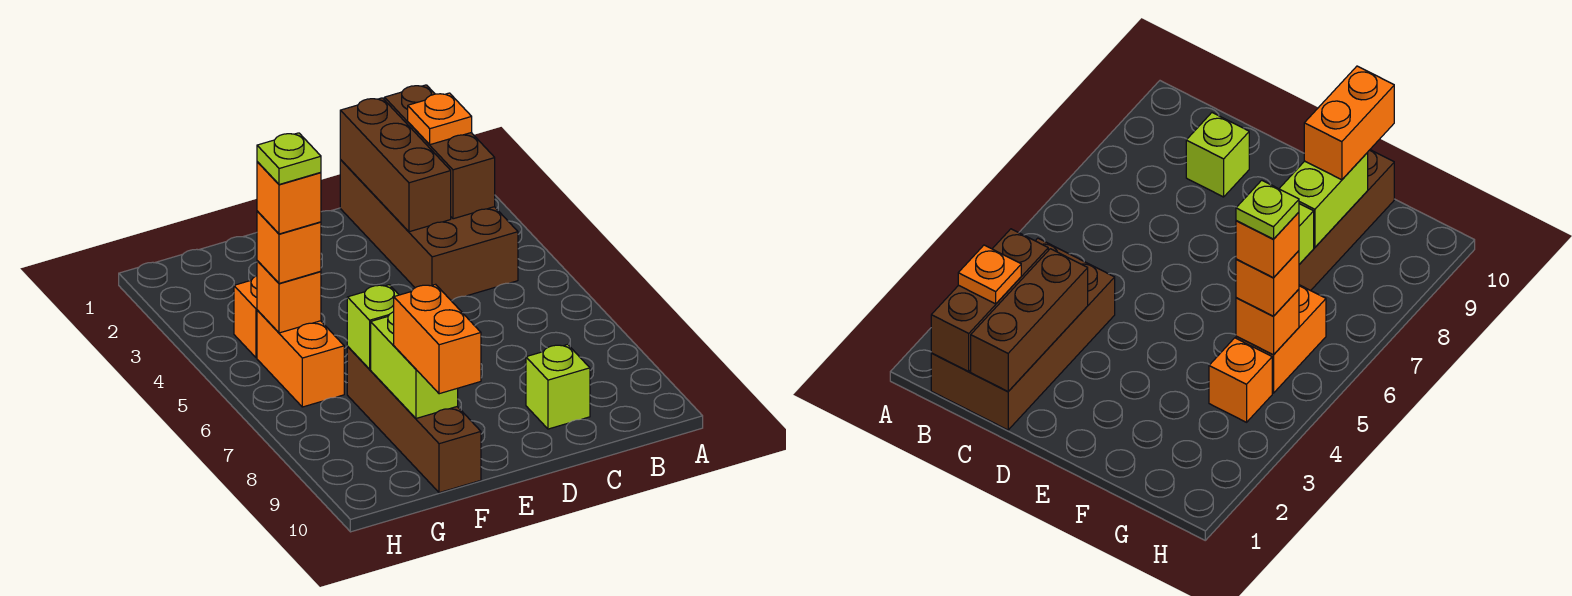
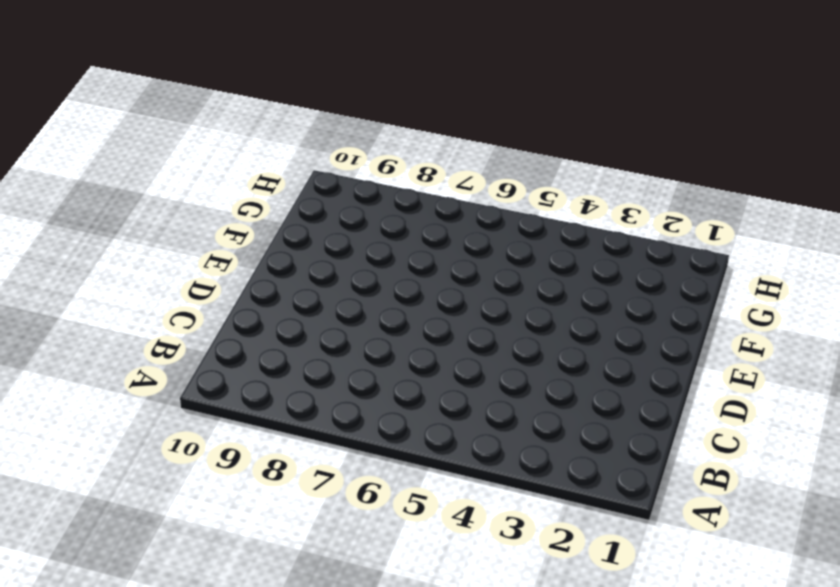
none -> brown 2x4 brick [340,160,518,300]
none -> lime 1x1 brick [526,344,590,429]
none -> brown 1x4 brick [347,347,481,493]

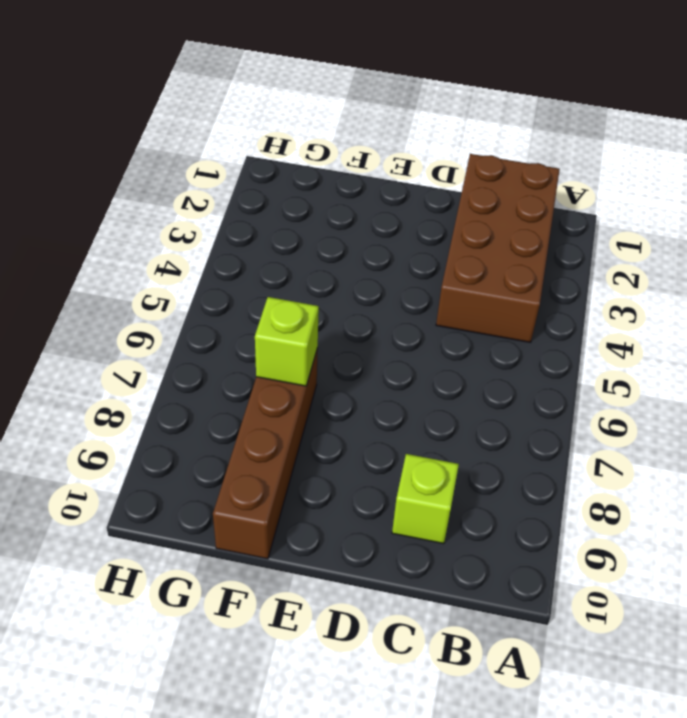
none -> orange 1x1 brick [234,276,257,358]
none -> orange 1x2 brick [257,310,344,407]
none -> brown 1x3 brick [384,85,495,219]

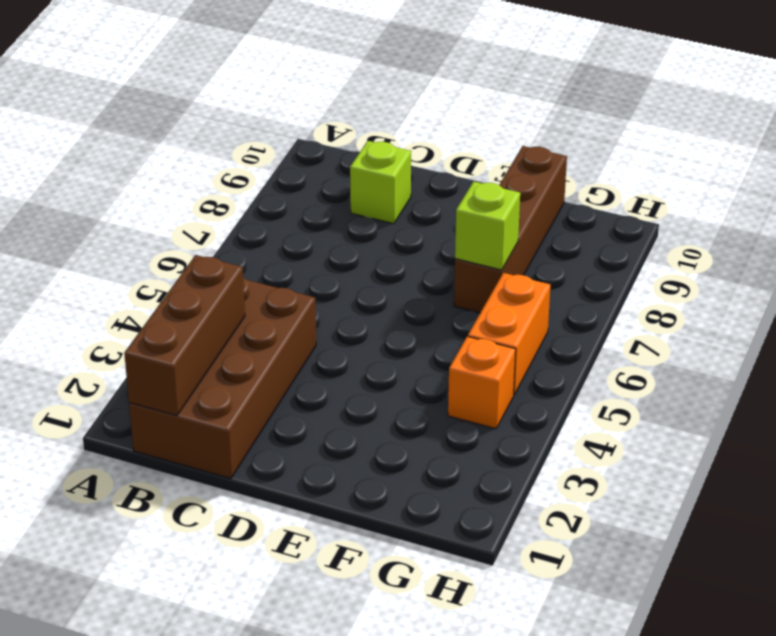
none -> brown 1x3 brick [340,98,451,232]
none -> lime 1x2 brick [371,312,458,418]
none -> orange 1x1 brick [257,261,321,333]

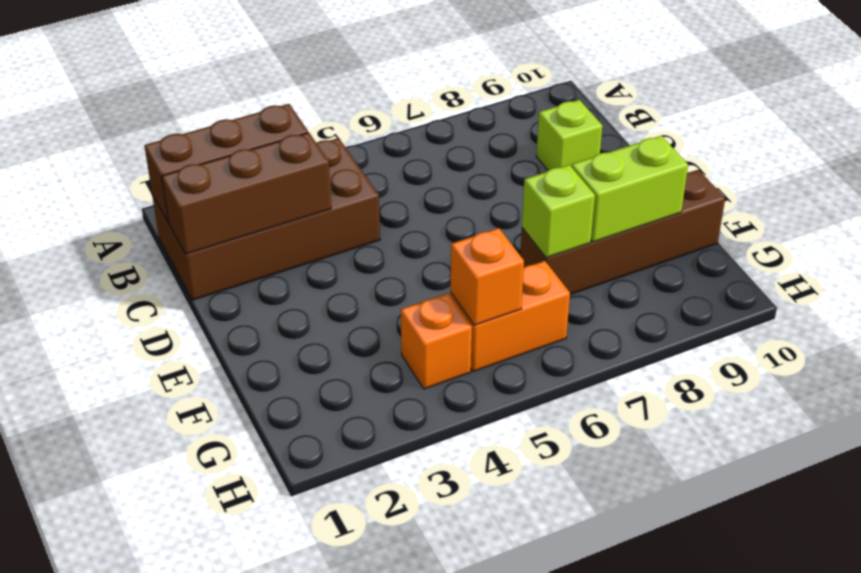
none -> orange 1x1 plate [408,93,472,145]
none -> orange 1x2 brick [394,284,481,394]
none -> orange 1x1 brick [257,211,321,283]

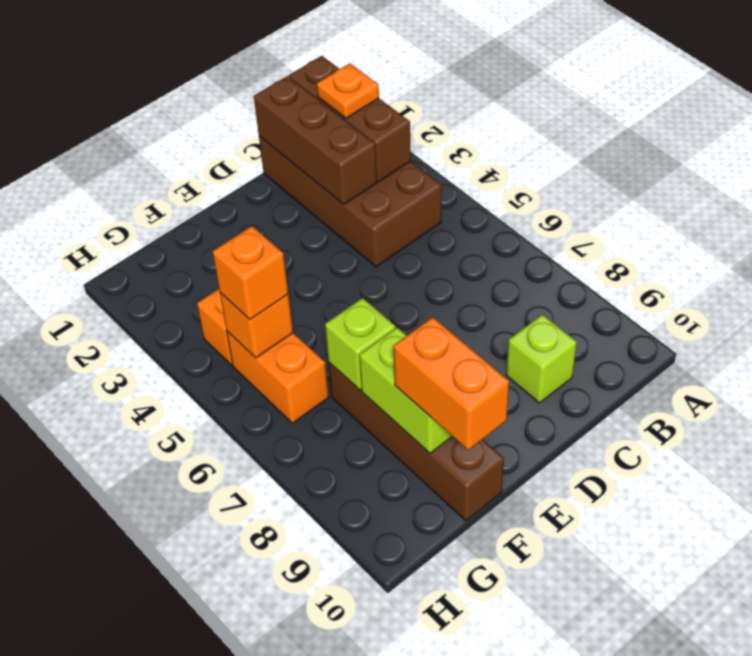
none -> orange 1x1 brick [257,162,321,234]
none -> lime 1x1 plate [257,133,321,184]

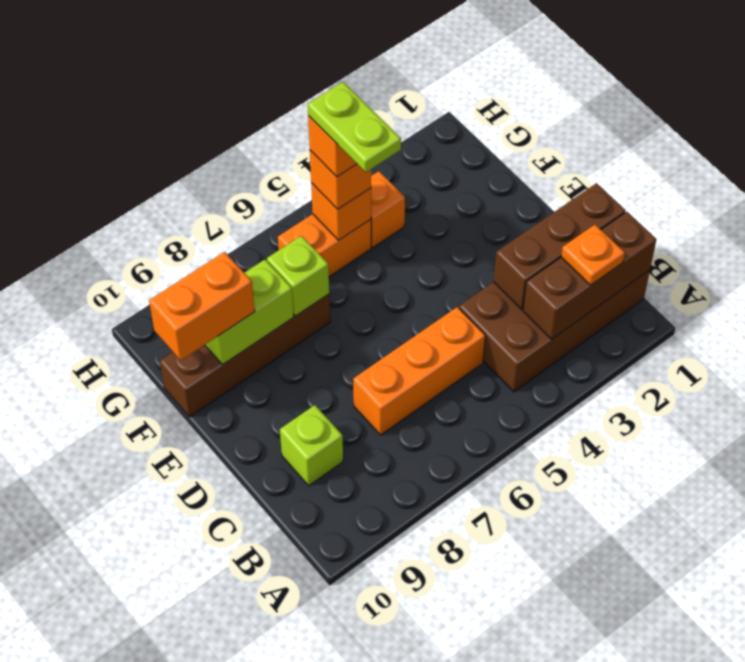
orange 1x3 brick [353,307,485,435] -> none
lime 1x2 plate [308,82,401,172] -> lime 1x1 plate [257,133,321,184]

